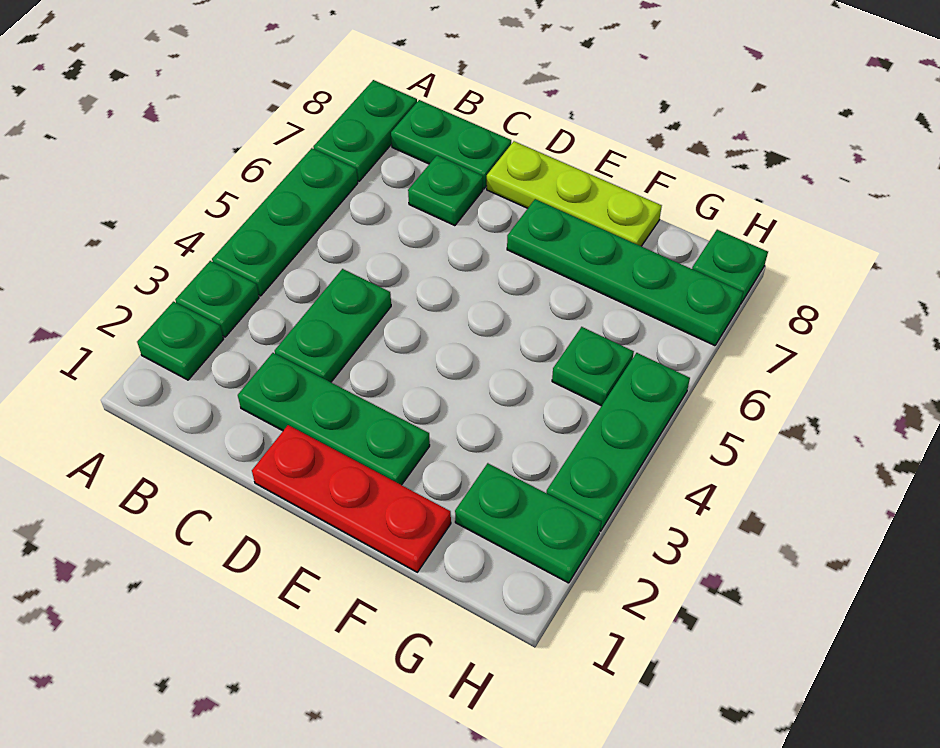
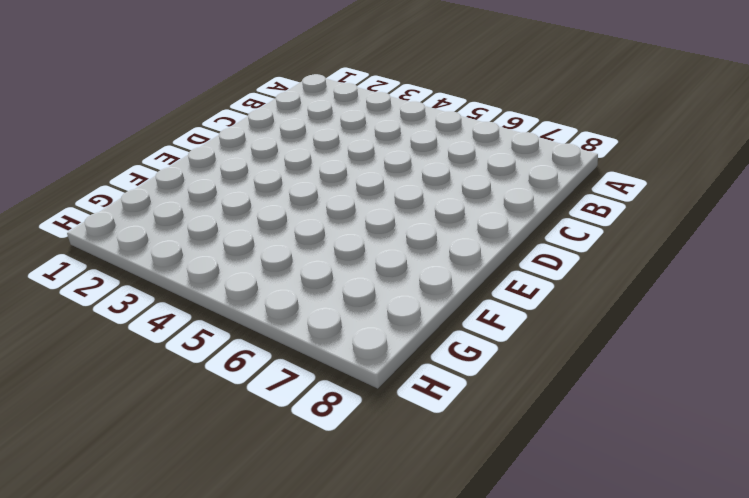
none -> green 1x1 plate [137,302,223,380]
none -> green 1x1 plate [175,261,259,337]
none -> green 1x3 plate [212,148,358,296]

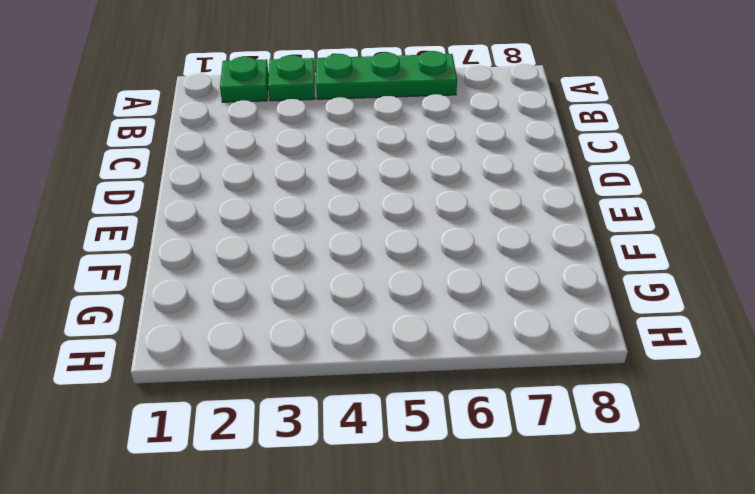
none -> green 1x2 plate [314,80,417,181]
none -> green 1x2 plate [391,100,511,189]
none -> green 1x3 plate [238,353,430,485]

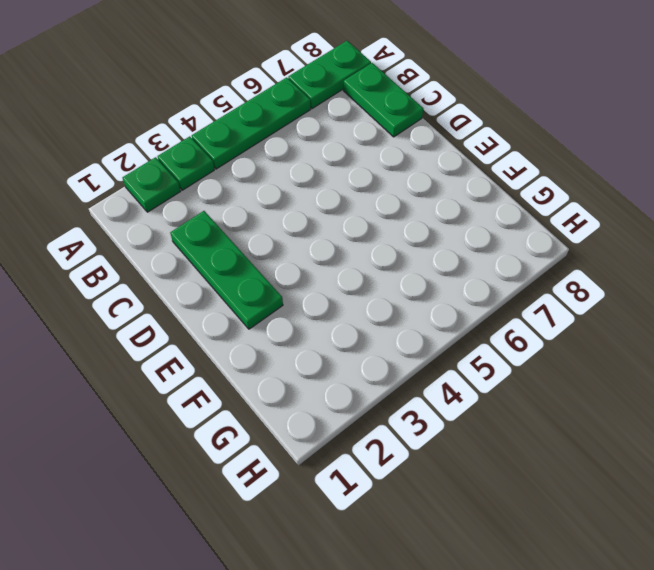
none -> green 1x2 plate [275,269,391,382]
none -> green 1x1 plate [408,155,483,226]
none -> red 1x3 plate [252,425,451,572]

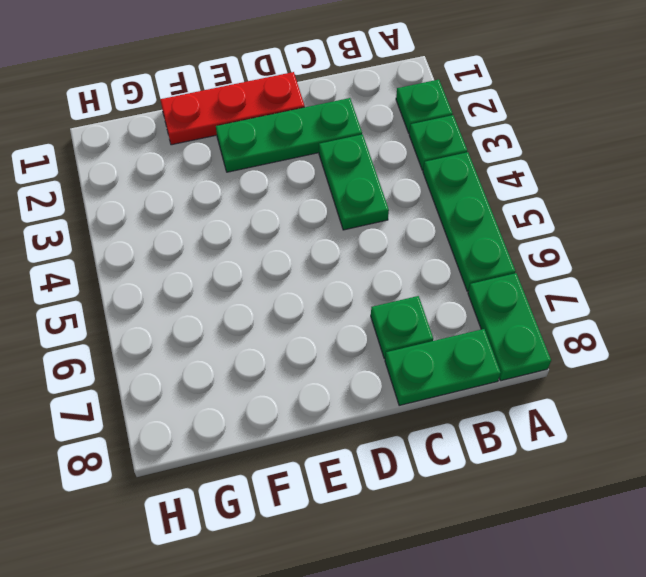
none -> lime 1x3 plate [487,141,662,246]
none -> green 1x4 plate [507,199,743,346]
none -> green 1x2 plate [455,463,601,583]

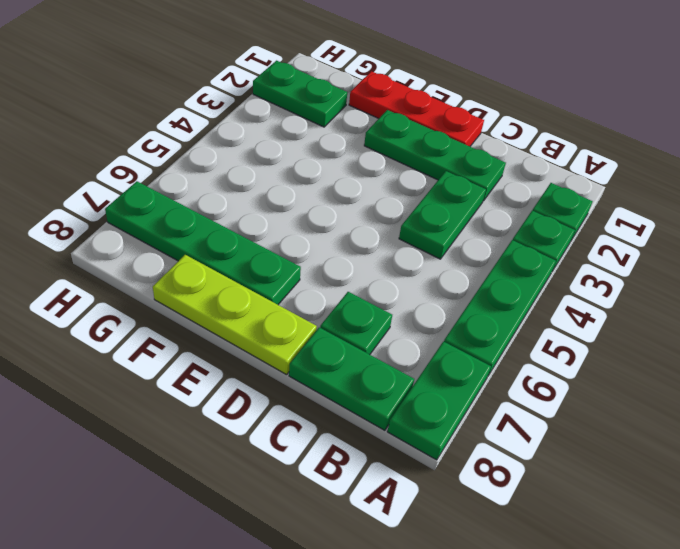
none -> green 1x1 plate [552,327,634,406]
none -> green 1x3 plate [546,353,690,531]
none -> green 1x1 plate [692,230,768,304]

